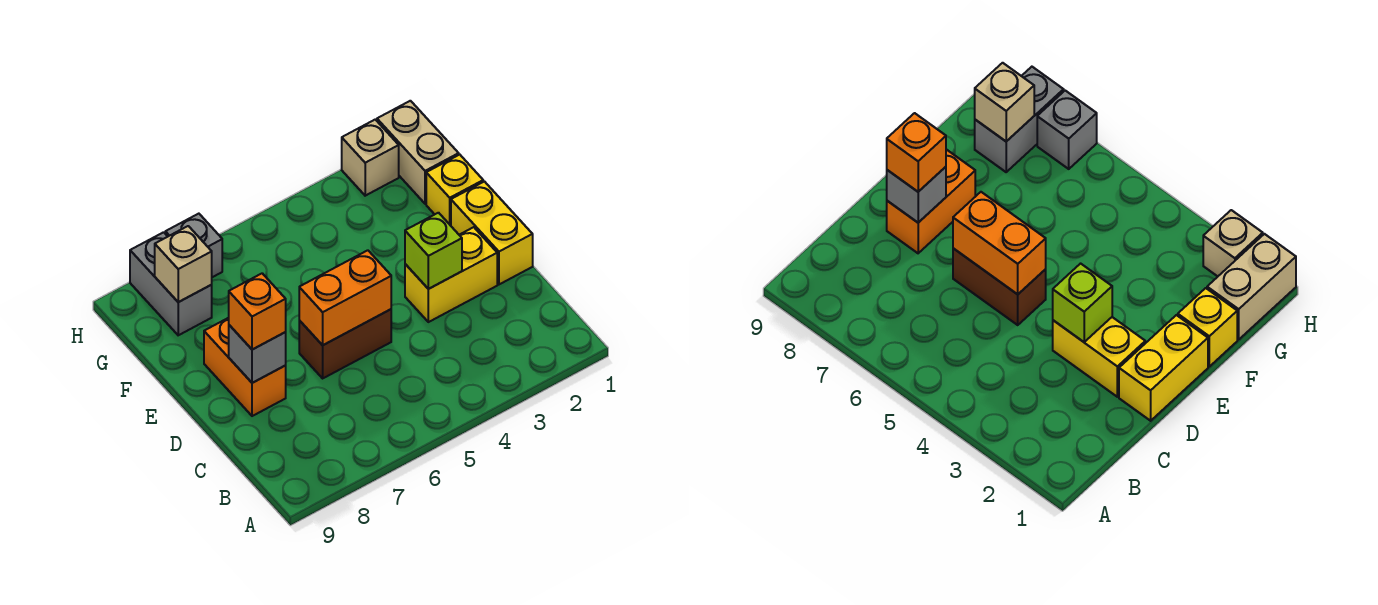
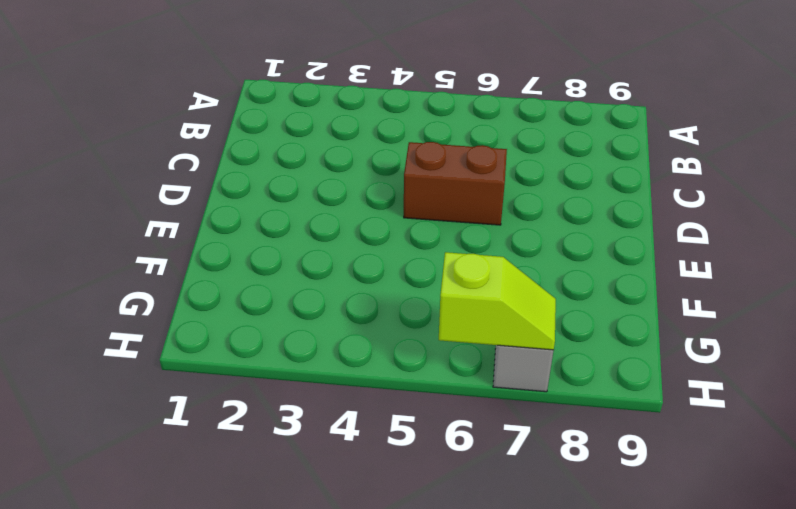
lime 1x2 slope [439,252,556,350] -> none
none -> yellow 1x2 brick [451,181,533,284]
none -> yellow 1x2 brick [405,227,497,322]
none -> orange 1x2 brick [204,318,286,416]

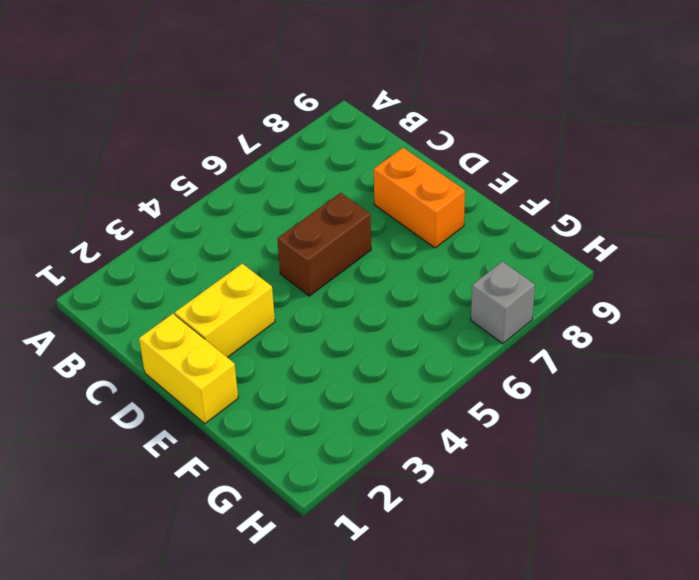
none -> yellow 1x1 brick [426,155,483,226]
none -> tan 1x2 brick [377,101,459,204]
none -> grey 1x2 brick [130,232,212,335]

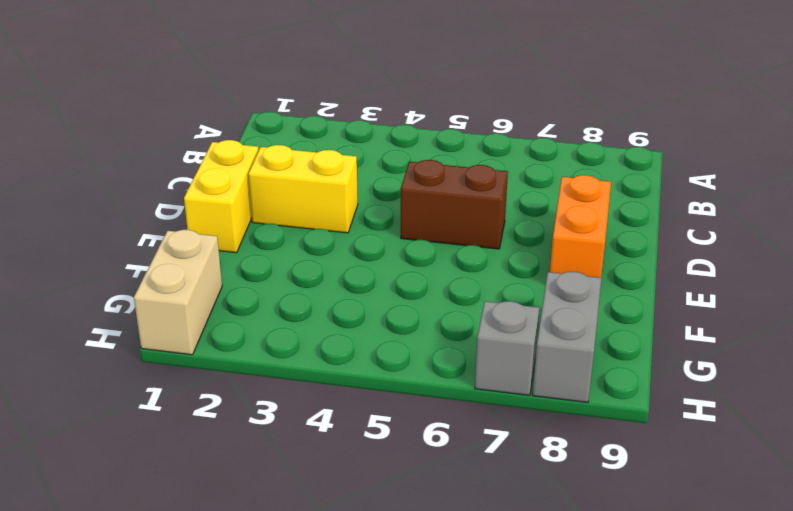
none -> yellow 1x1 brick [426,155,483,226]
none -> tan 1x1 brick [342,120,399,196]
none -> lime 1x1 brick [405,213,462,289]

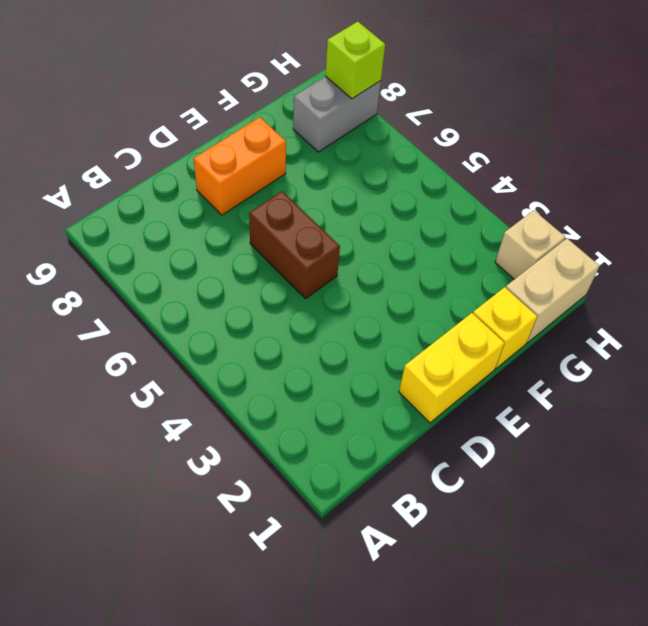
lime 1x1 brick [325,22,385,99] -> lime 1x1 brick moved to [405,213,462,289]
none -> yellow 1x2 brick [405,227,497,322]
none -> grey 1x1 brick [165,214,222,277]
none -> orange 1x2 brick [299,250,391,345]

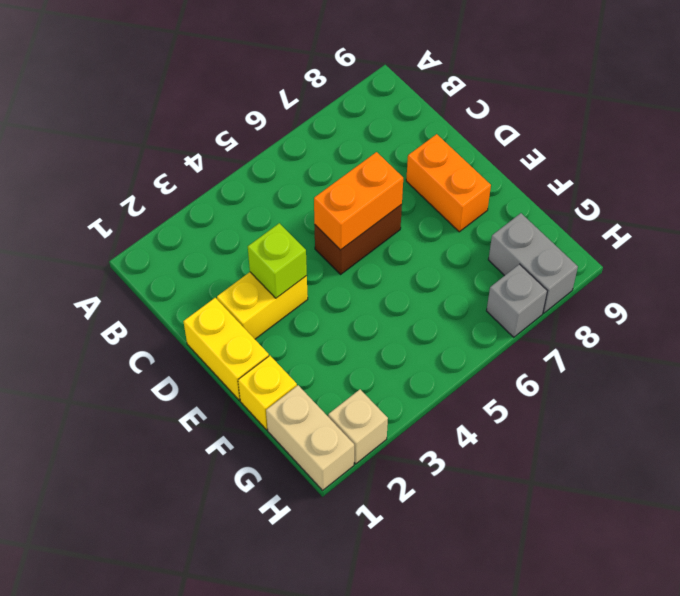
none -> grey 1x1 brick [229,325,286,383]
none -> tan 1x1 brick [155,226,212,302]
none -> orange 1x1 brick [229,273,286,350]

